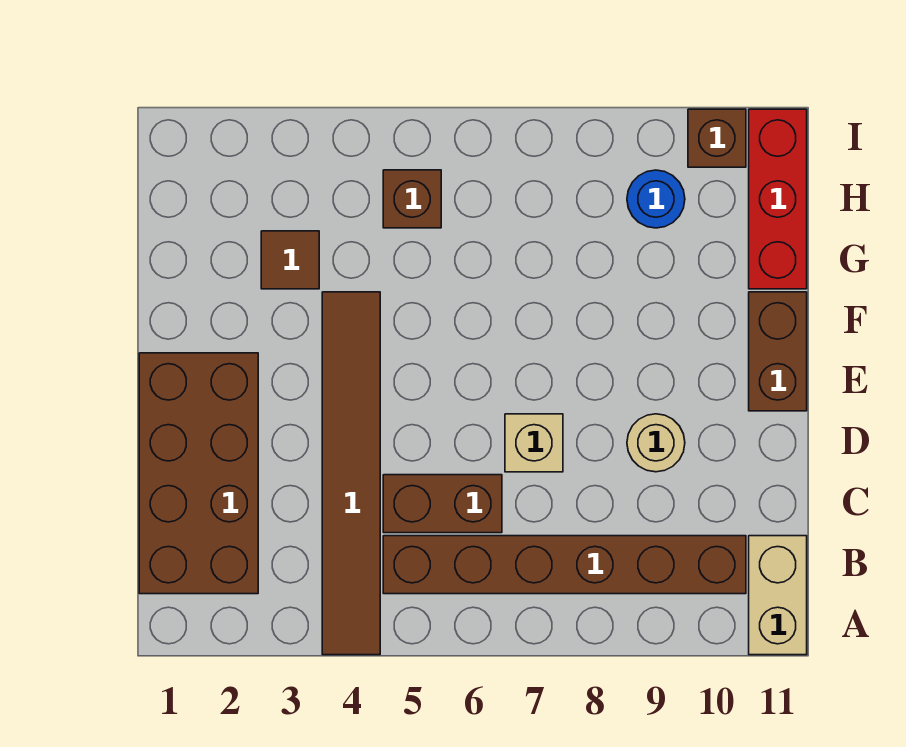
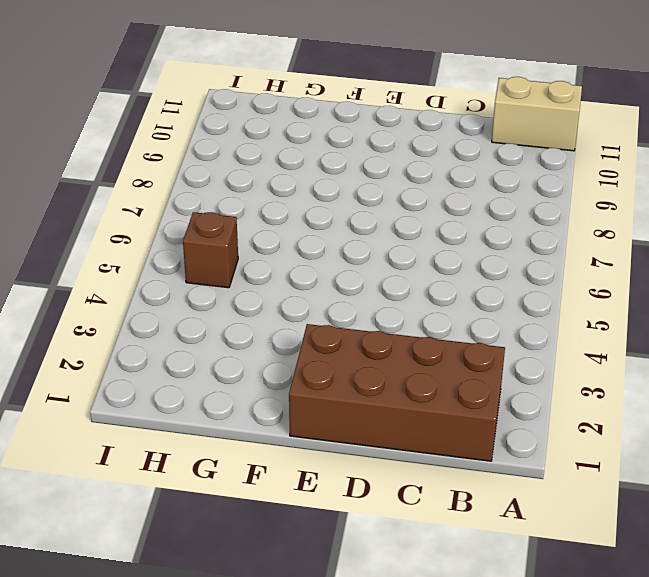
none -> brown 1x6 tile [322,292,380,655]
none -> brown 1x6 brick [383,536,746,594]
none -> brown 1x2 brick [383,475,502,533]

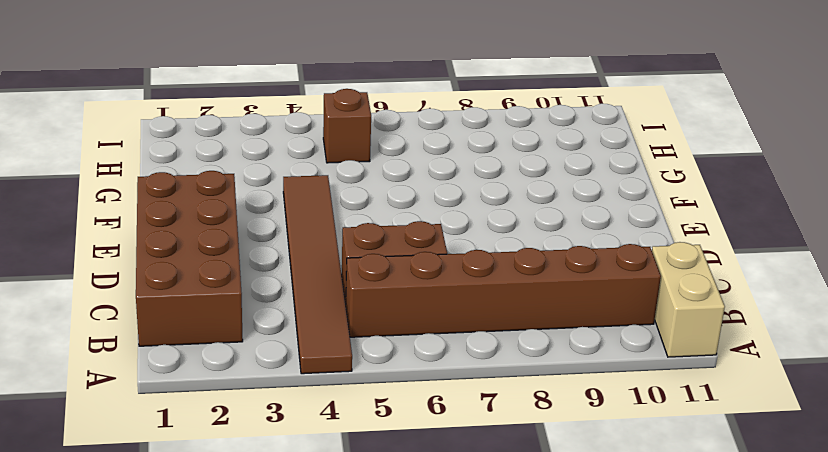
none -> tan 1x1 brick [505,414,563,472]
none -> tan 1x1 round brick [627,414,685,472]
none -> brown 1x2 brick [749,292,807,411]

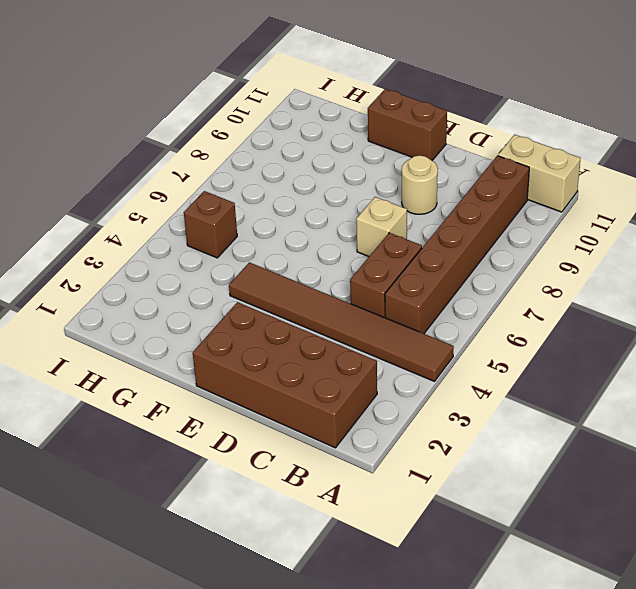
none -> brown 1x1 tile [261,231,319,289]
none -> red 1x3 brick [749,109,807,289]
none -> blue 1x1 round brick [627,170,685,228]

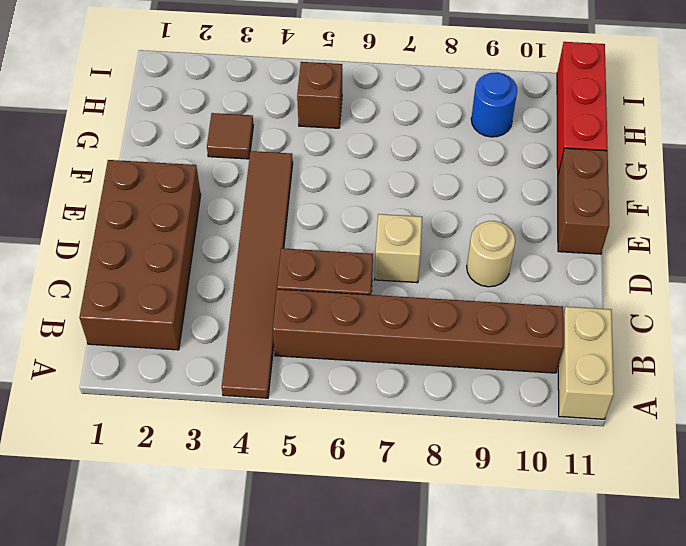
none -> brown 1x1 brick [688,109,746,167]

